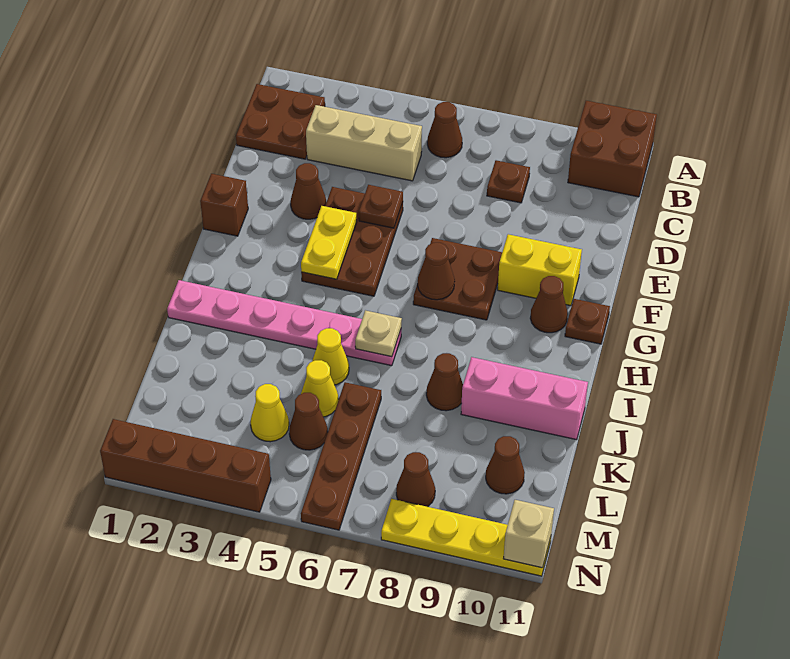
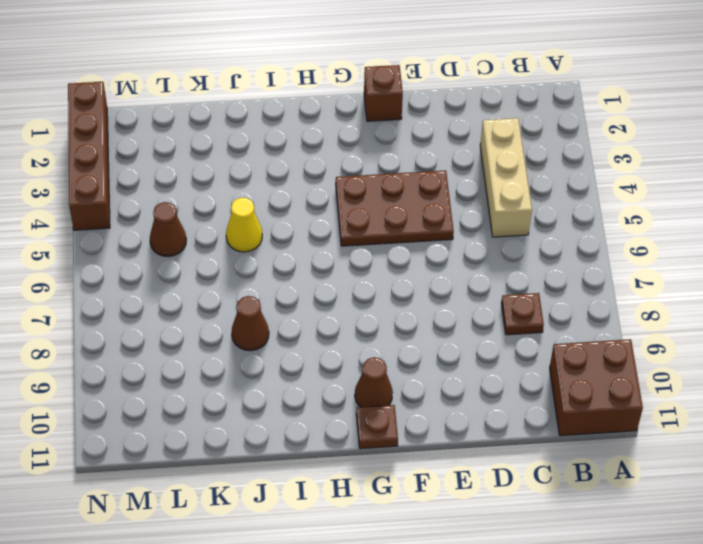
none -> brown 2x2 plate [236,84,325,159]
none -> brown 1x1 cone [427,102,462,158]
none -> brown 1x1 cone [291,163,326,219]

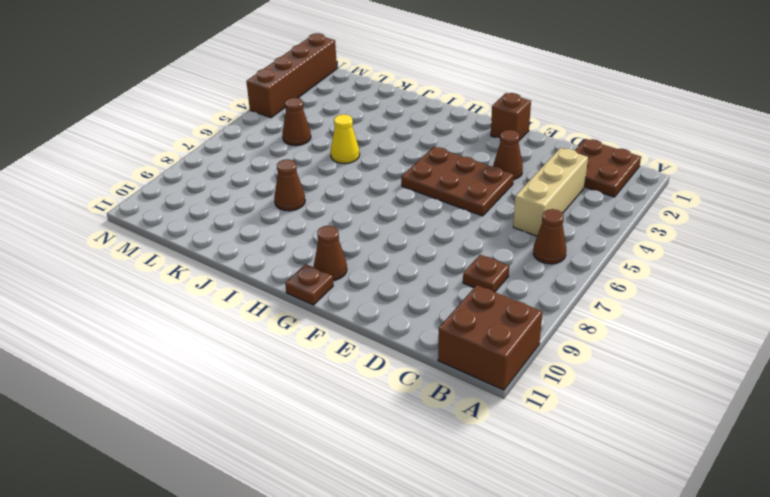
none -> brown 2x2 plate [413,238,502,320]
none -> yellow 1x2 brick [498,234,582,306]
none -> pink 1x6 plate [167,280,401,366]

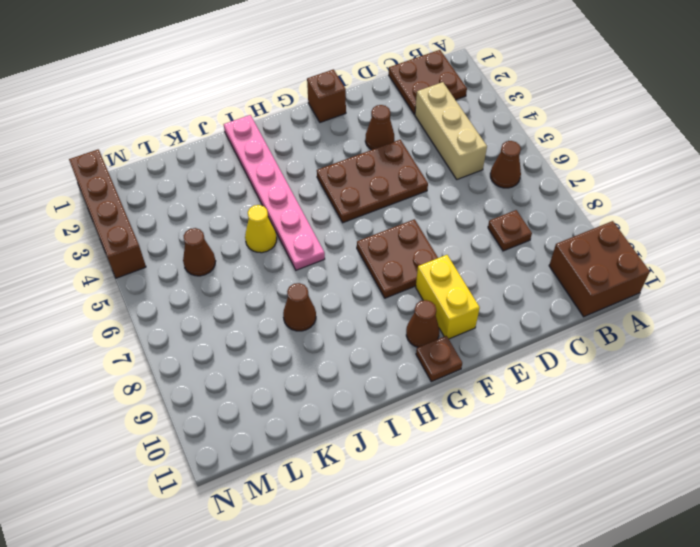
none -> pink 1x3 brick [461,357,588,440]
none -> yellow 1x1 cone [301,360,339,417]
none -> brown 1x4 plate [301,382,381,530]

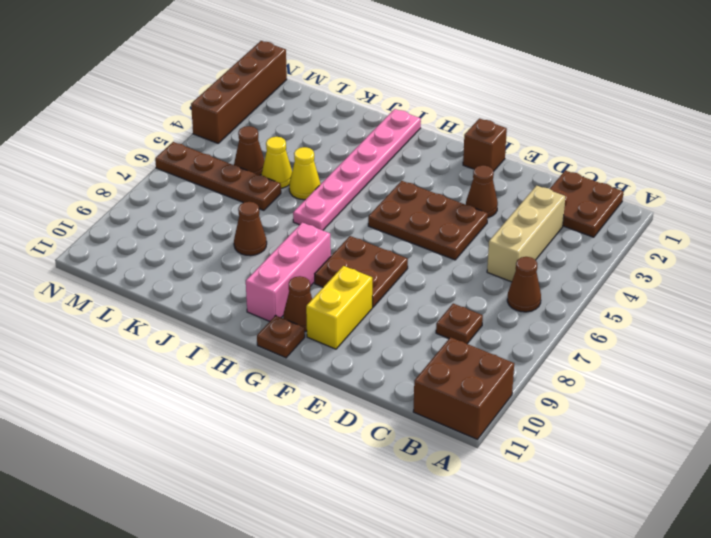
pink 1x3 brick [246,222,331,321] -> pink 1x3 brick moved to [461,357,588,440]
none -> yellow 1x1 cone [250,384,289,442]
none -> brown 1x1 cone [486,436,525,494]
none -> brown 1x1 cone [396,452,435,507]

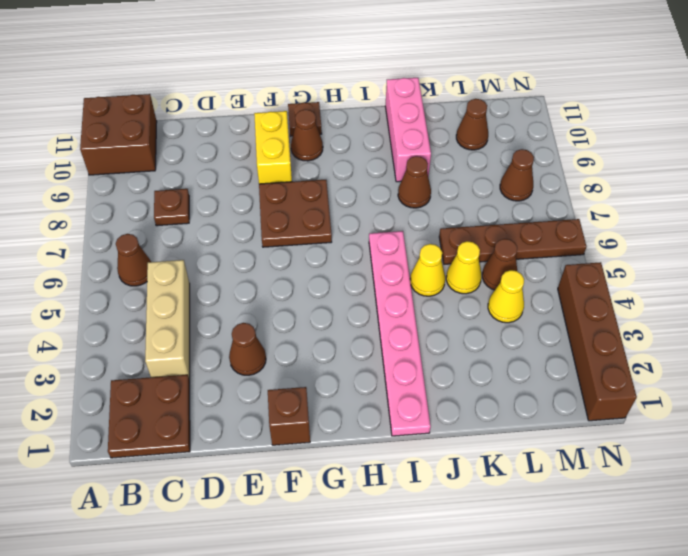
none -> brown 2x3 plate [301,187,403,296]
none -> yellow 1x4 plate [381,499,551,576]
none -> brown 1x1 plate [359,185,403,228]

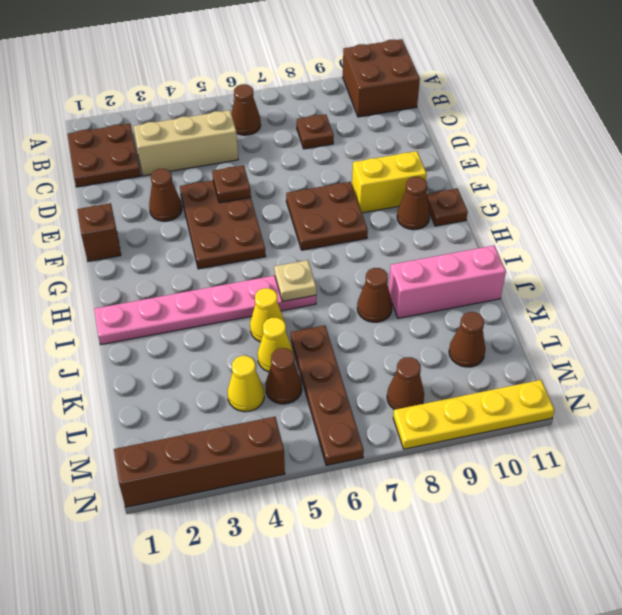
none -> yellow 1x2 plate [301,206,357,279]
none -> brown 1x1 cone [418,243,455,300]
none -> tan 1x1 brick [504,500,554,568]

